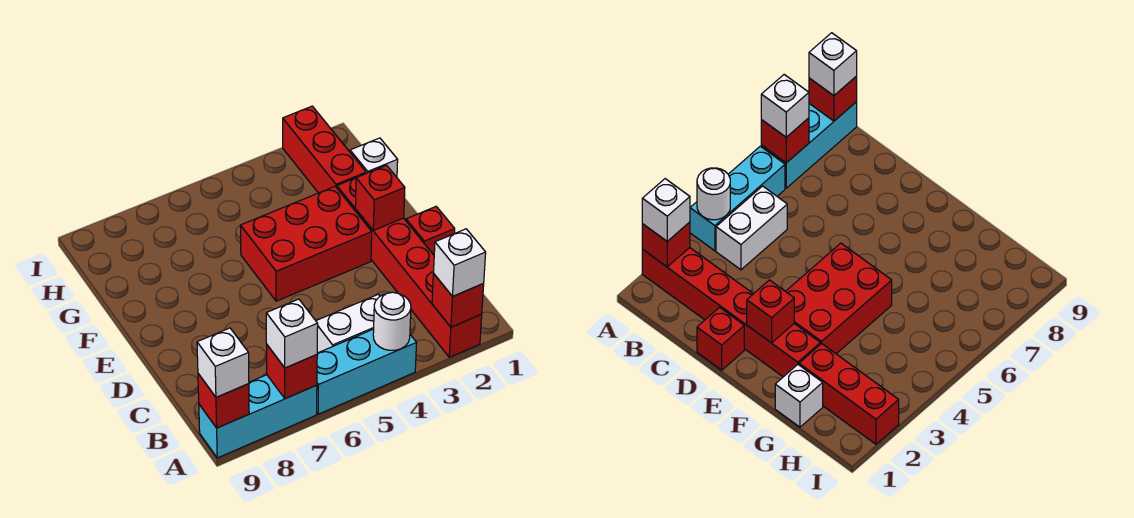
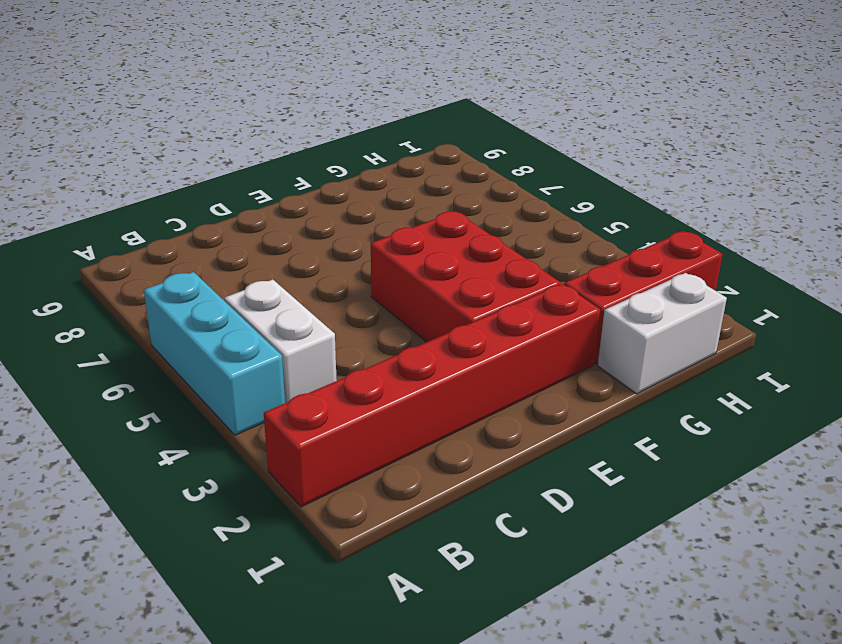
white 1x2 brick [598,273,727,394] -> white 1x1 brick [350,138,398,177]
none -> cyan 1x3 brick [199,375,317,458]
none -> red 1x1 brick [406,207,455,255]
none -> red 1x1 brick [432,274,484,327]

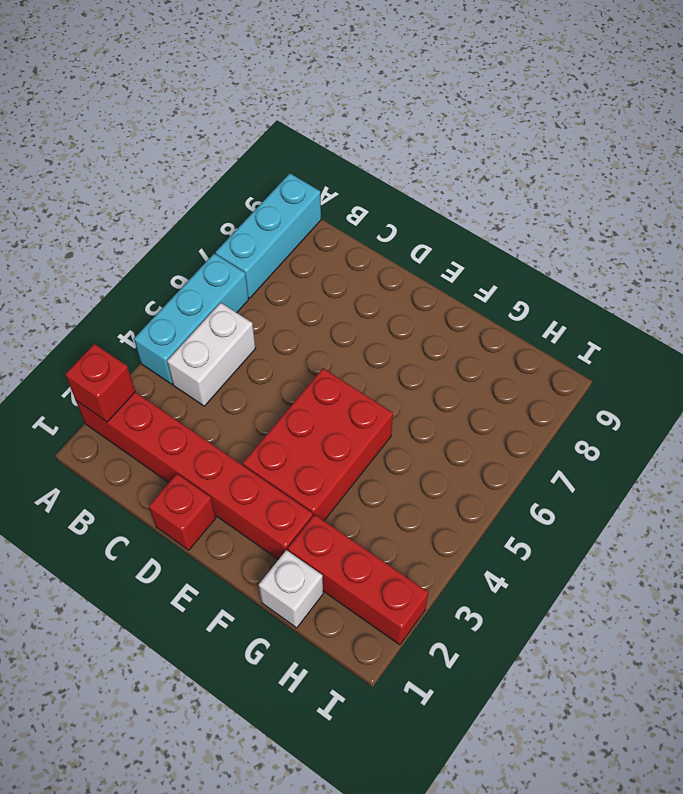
none -> white 1x1 round brick [373,292,411,350]
none -> red 1x1 brick [267,345,317,399]
none -> red 1x1 brick [198,374,249,428]

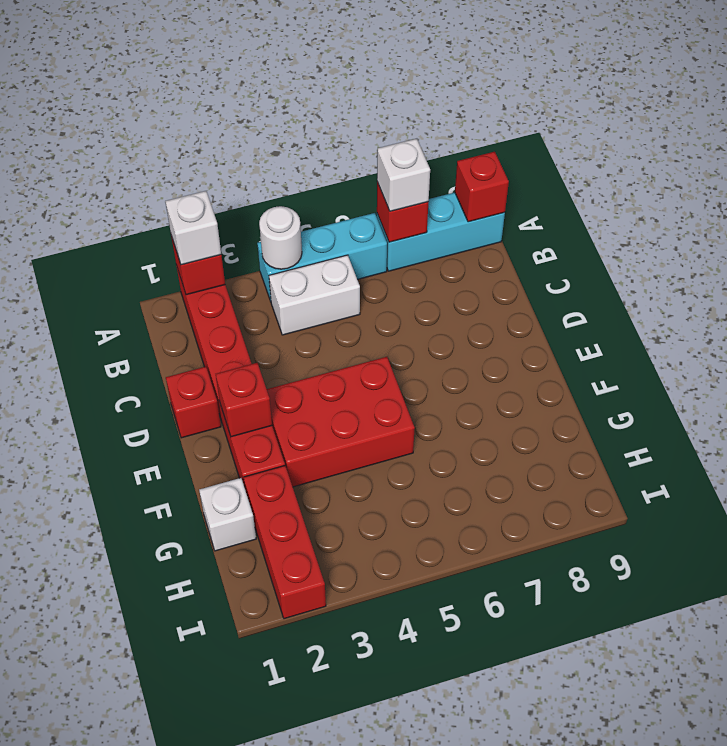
none -> white 1x1 brick [197,328,249,397]

